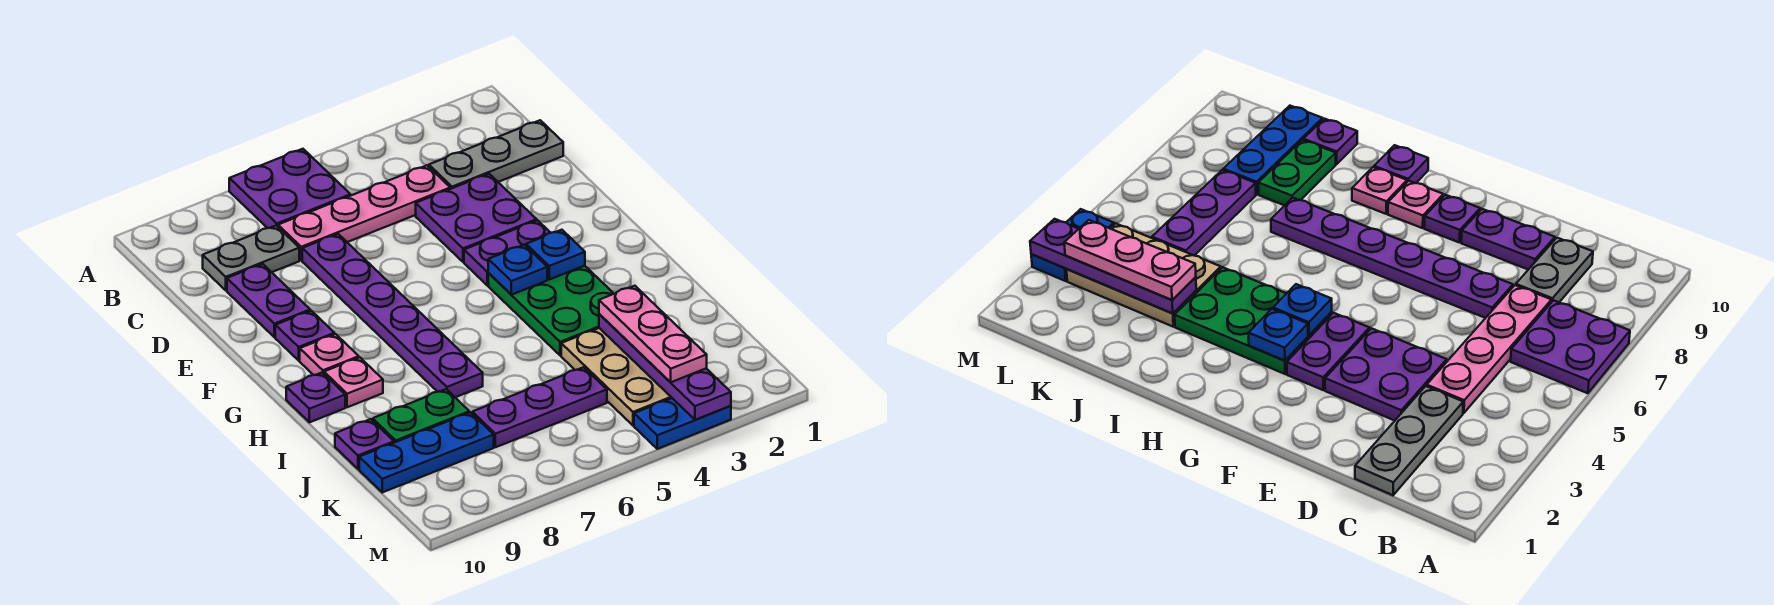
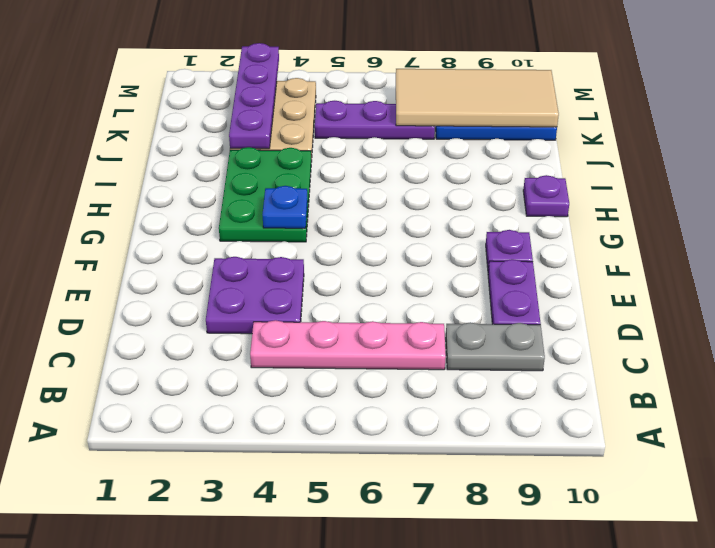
tan 2x4 tile [396,69,559,127] -> none
none -> purple 2x2 plate [229,149,351,228]
none -> grey 1x3 plate [429,120,563,189]
none -> purple 1x6 plate [302,234,483,397]

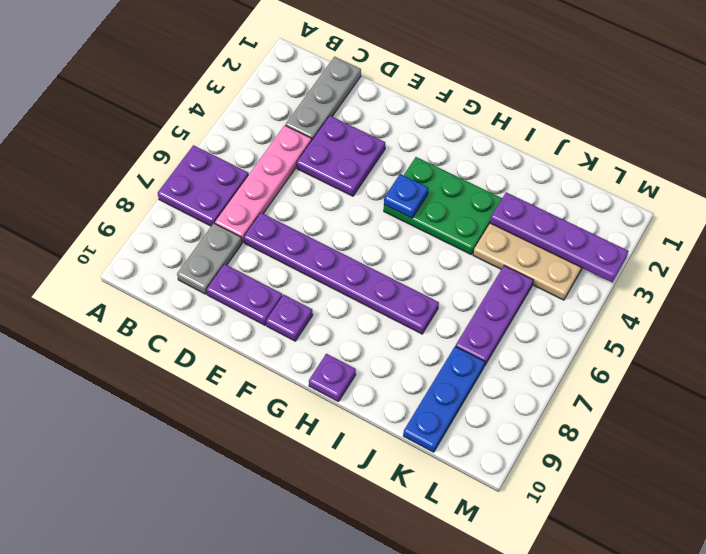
none -> purple 1x2 plate [464,220,550,285]
none -> pink 1x1 plate [300,334,359,375]
none -> pink 1x1 plate [324,357,383,407]

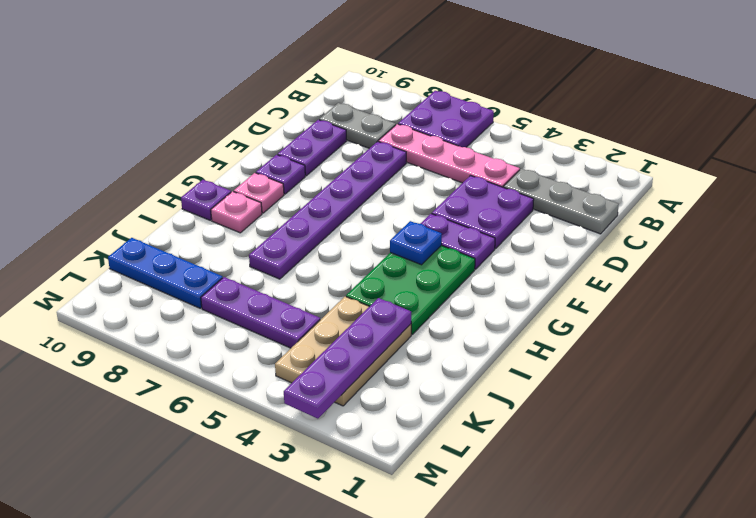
none -> green 1x2 plate [373,389,470,443]
none -> purple 1x1 plate [335,419,394,469]
none -> blue 1x2 plate [634,398,731,449]

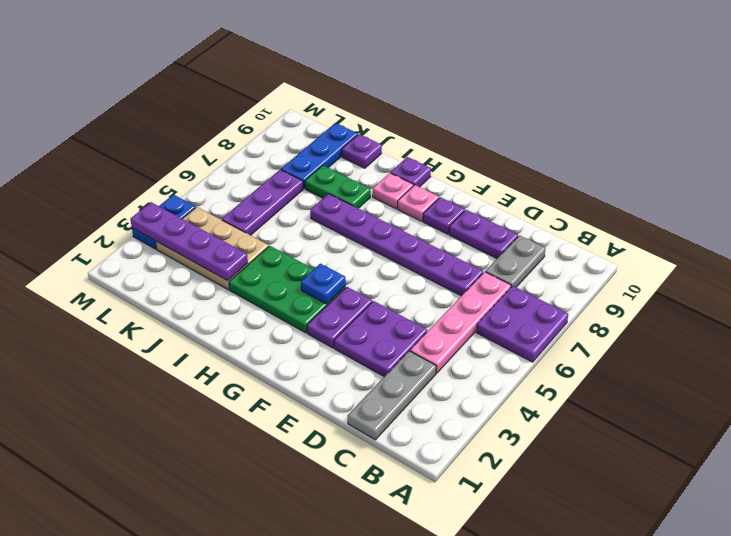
green 1x2 plate [305,165,371,208] -> green 1x2 plate turned to [373,389,470,443]
none -> blue 1x1 plate [526,230,585,280]
none -> pink 1x3 plate [599,286,707,382]

